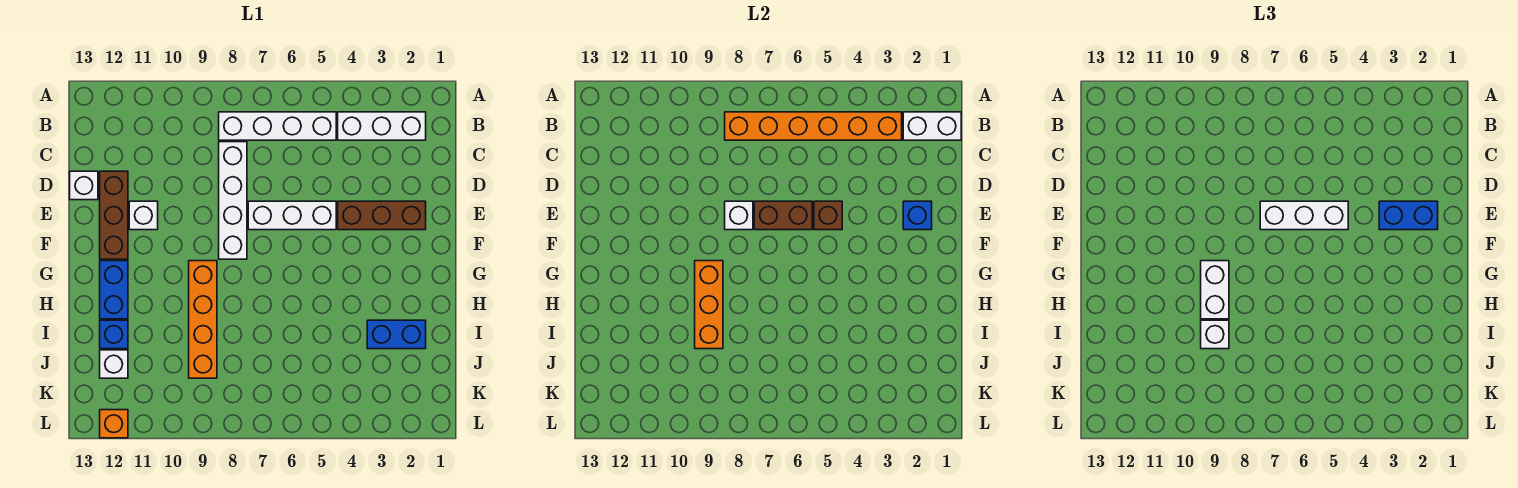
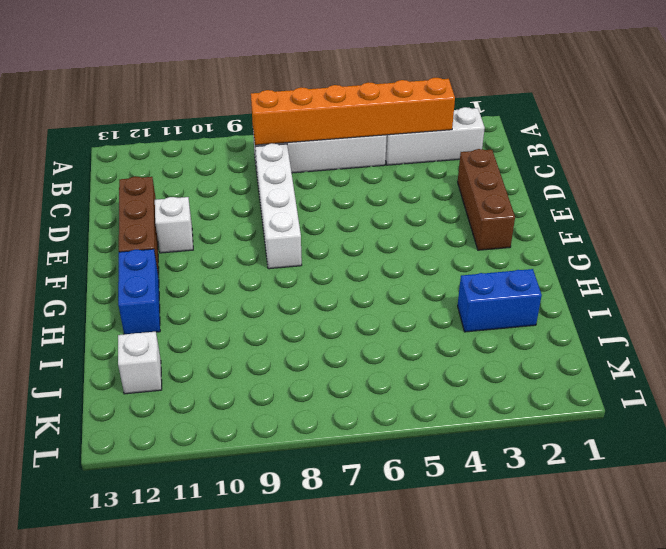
brown 1x3 brick [458,149,515,250] -> brown 1x3 brick turned to [338,201,426,230]
none -> white 1x1 brick [70,171,98,200]
none -> white 1x3 brick [248,201,336,230]
none -> orange 1x4 brick [189,261,217,378]

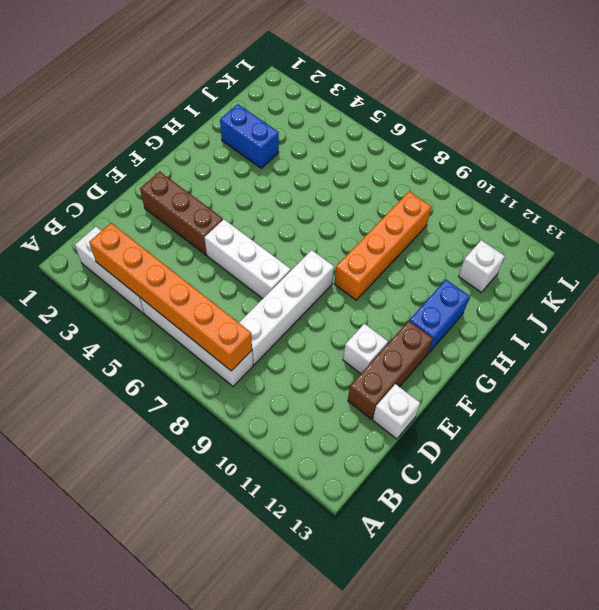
none -> blue 1x1 brick [100,320,128,349]
none -> orange 1x1 brick [100,410,128,438]
none -> white 1x2 brick [903,112,961,140]

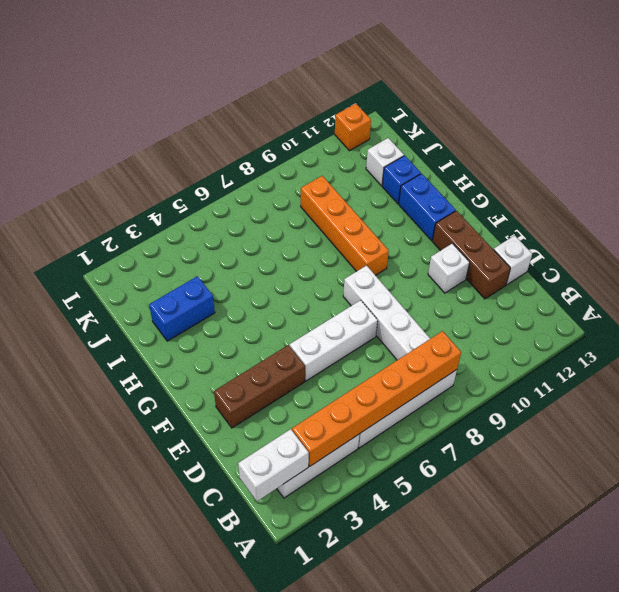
none -> blue 1x1 brick [903,201,932,230]
none -> brown 1x1 brick [814,201,842,230]
none -> brown 1x2 brick [754,201,812,230]

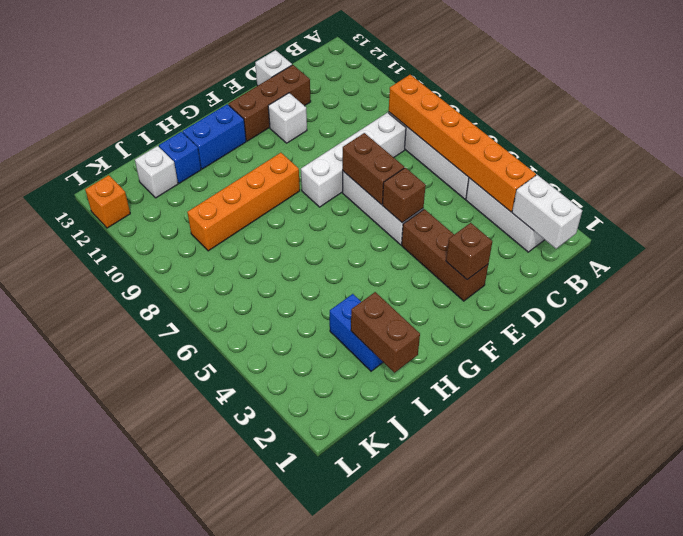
brown 1x1 brick [446,223,492,280] -> blue 1x1 brick [903,201,932,230]
brown 1x2 brick [351,292,420,373] -> none
none -> white 1x1 brick [725,201,753,230]
none -> orange 1x3 brick [695,261,723,349]
none -> blue 1x2 brick [1379,201,1438,230]

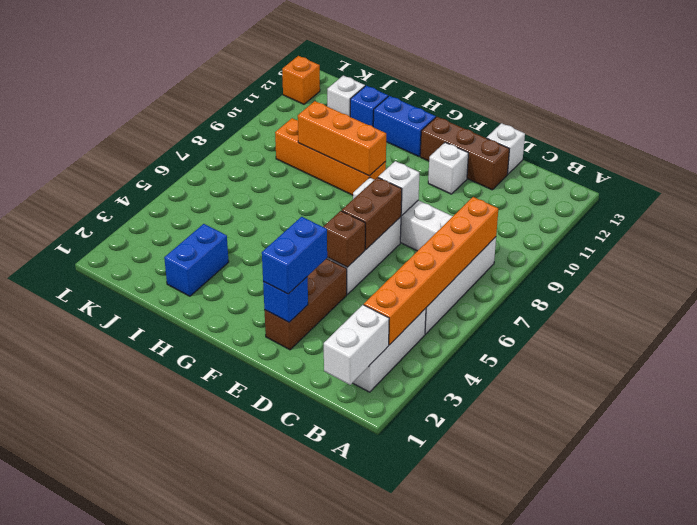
none -> white 1x3 brick [1260,201,1348,230]
none -> white 1x2 brick [1201,261,1229,319]
none -> white 1x1 brick [1201,320,1229,349]

